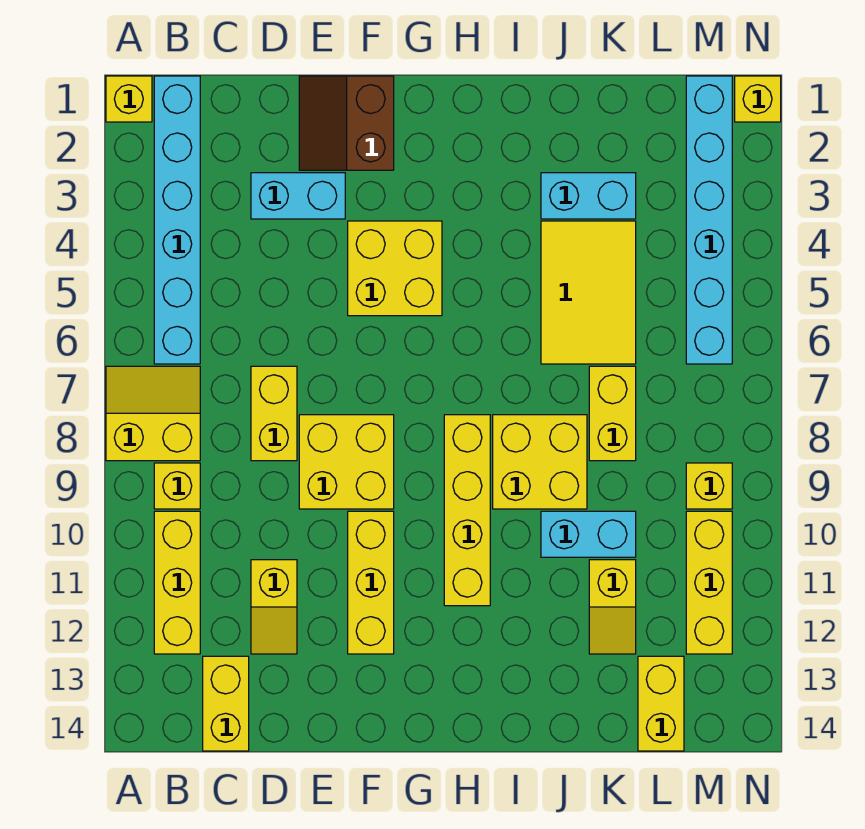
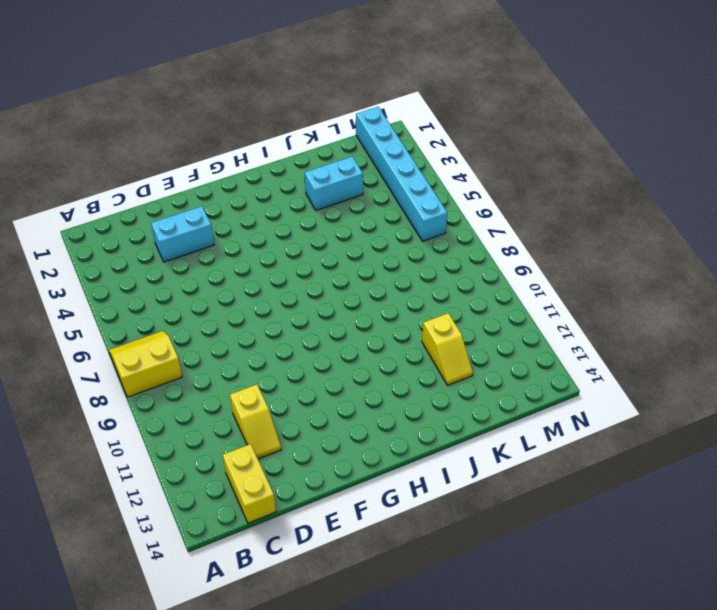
none -> yellow 1x1 brick [106,76,152,122]
none -> cyan 1x6 brick [154,76,200,364]
none -> yellow 1x1 brick [154,463,200,509]

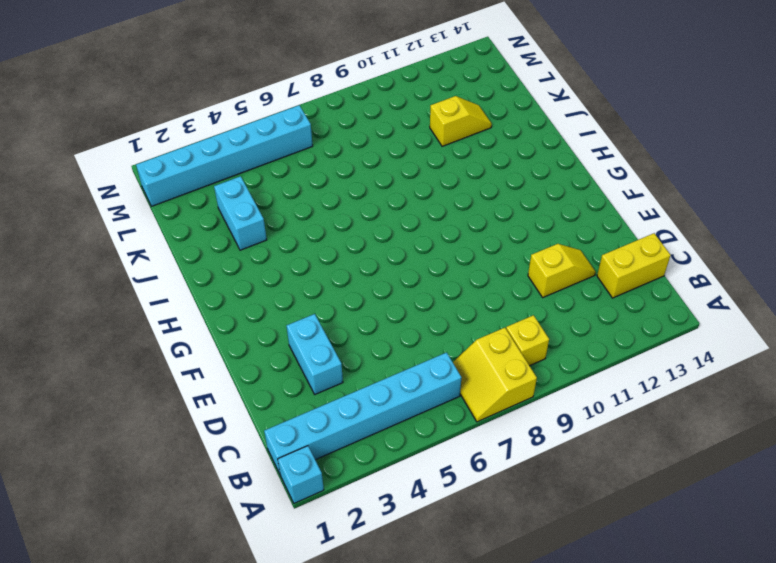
cyan 1x1 brick [278,446,324,503] -> yellow 1x1 brick [106,76,152,122]
none -> yellow 1x3 brick [154,511,200,654]
none -> yellow 1x2 brick [251,366,297,461]
none -> brown 2x2 slope [299,76,394,170]

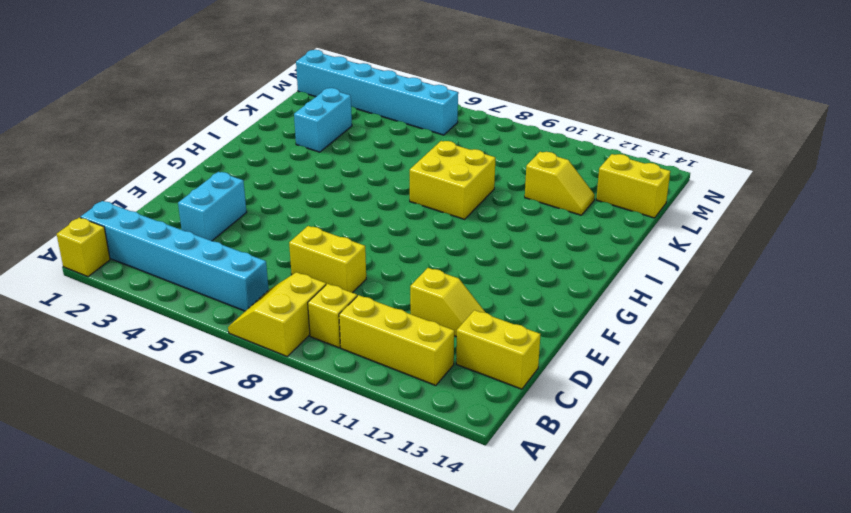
none -> brown 2x2 slope [299,76,394,170]
none -> yellow 2x2 brick [299,415,394,509]
none -> yellow 2x2 brick [348,221,442,316]

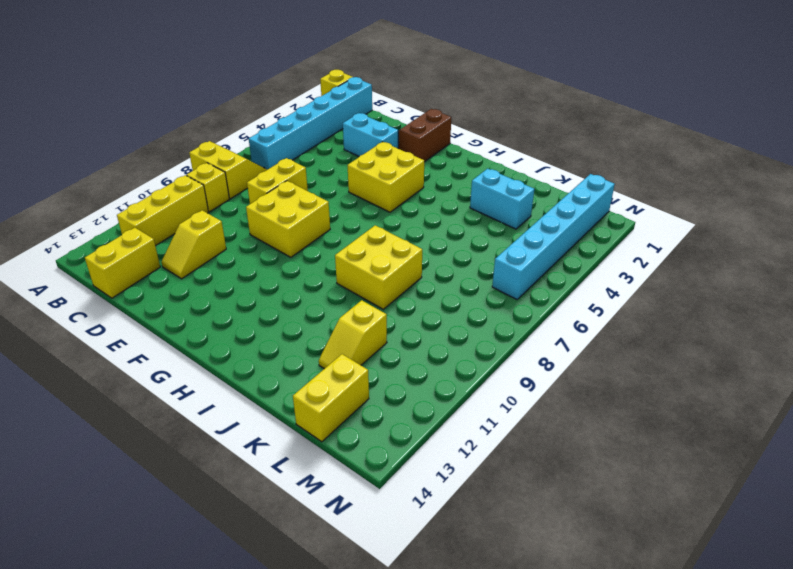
none -> yellow 1x3 brick [348,511,394,654]
none -> yellow 1x4 brick [444,415,490,606]
none -> yellow 2x3 tile [541,221,636,364]

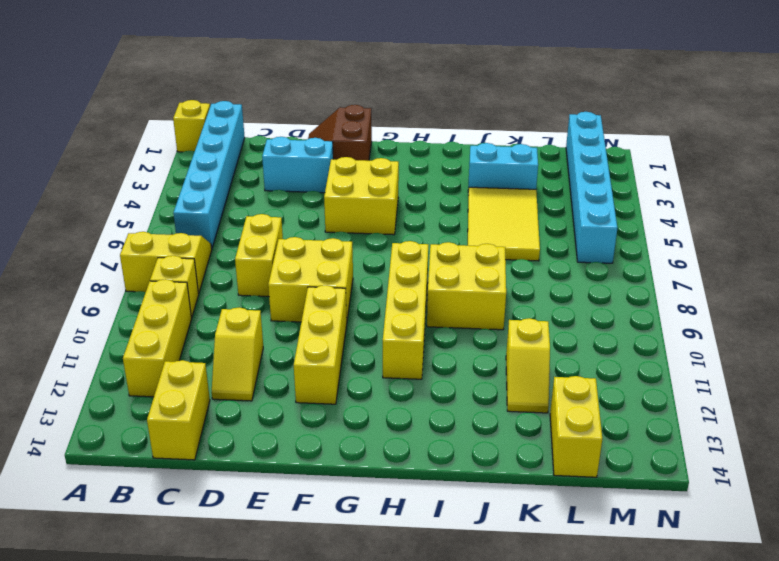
none -> cyan 1x2 brick [541,511,636,557]
none -> yellow 1x2 brick [589,366,636,461]
none -> yellow 1x1 brick [686,463,732,509]

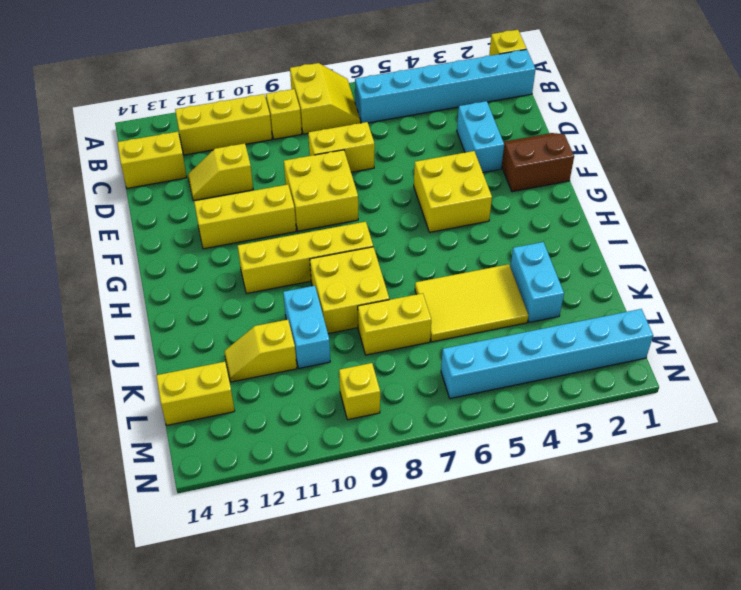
none -> yellow 1x3 brick [686,511,732,654]
none -> yellow 1x1 brick [735,76,781,122]

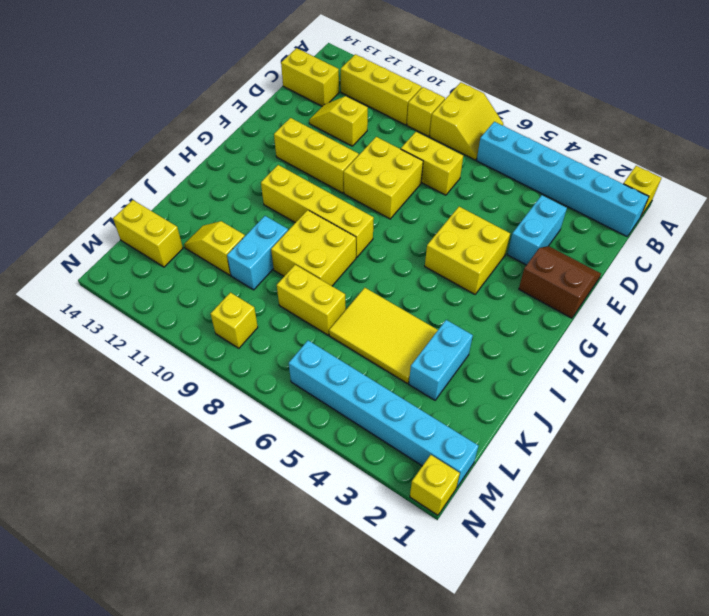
none -> yellow 1x3 brick [686,511,732,654]

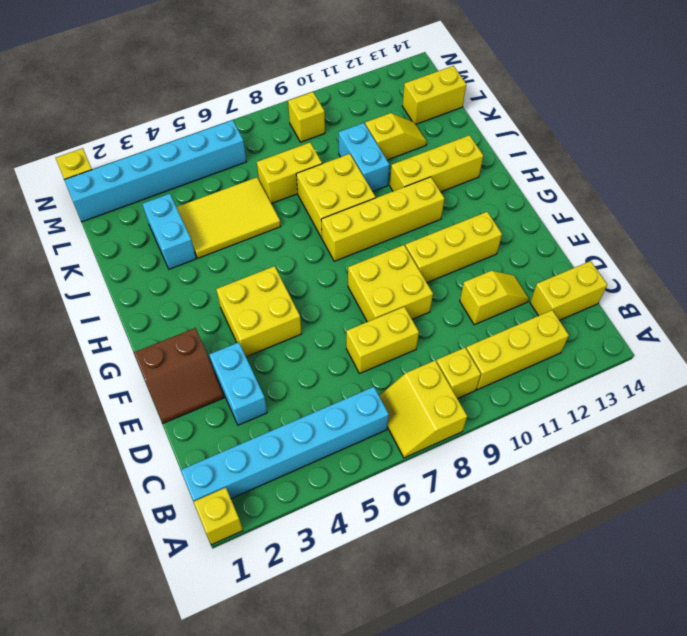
yellow 1x3 brick [390,135,483,192] -> yellow 1x3 brick moved to [686,511,732,654]

